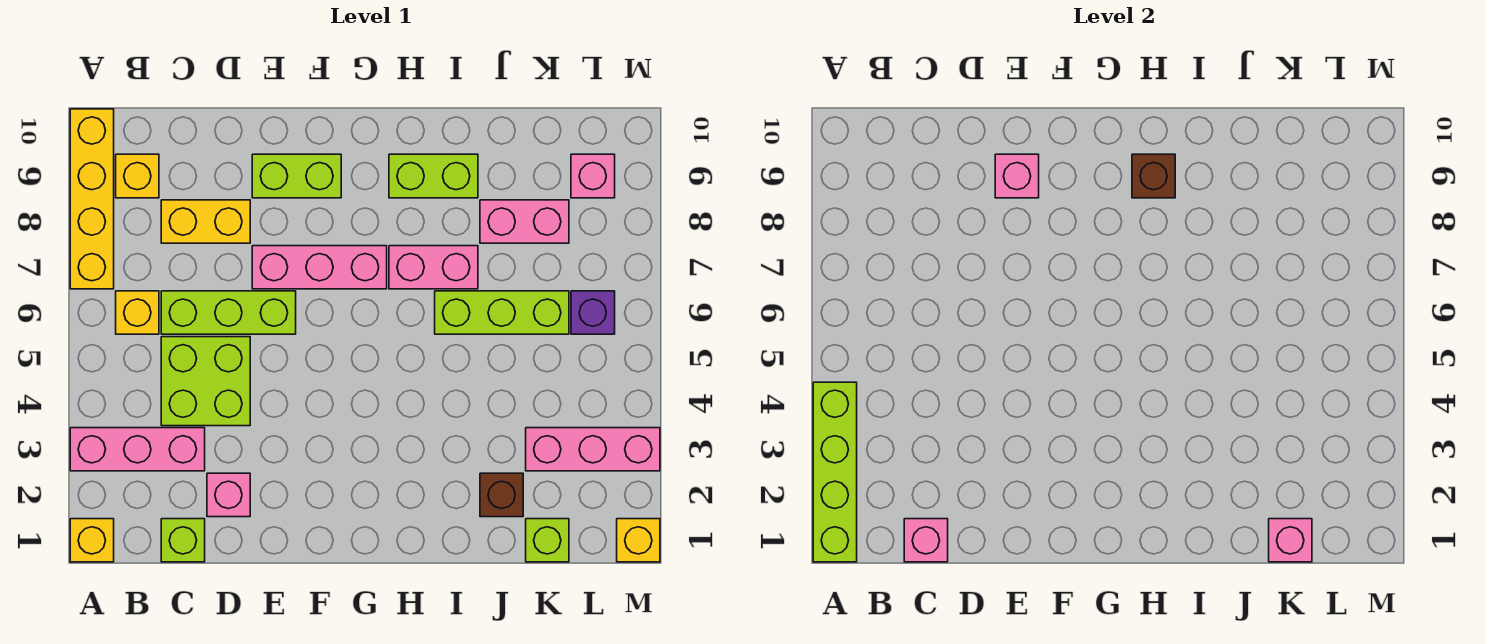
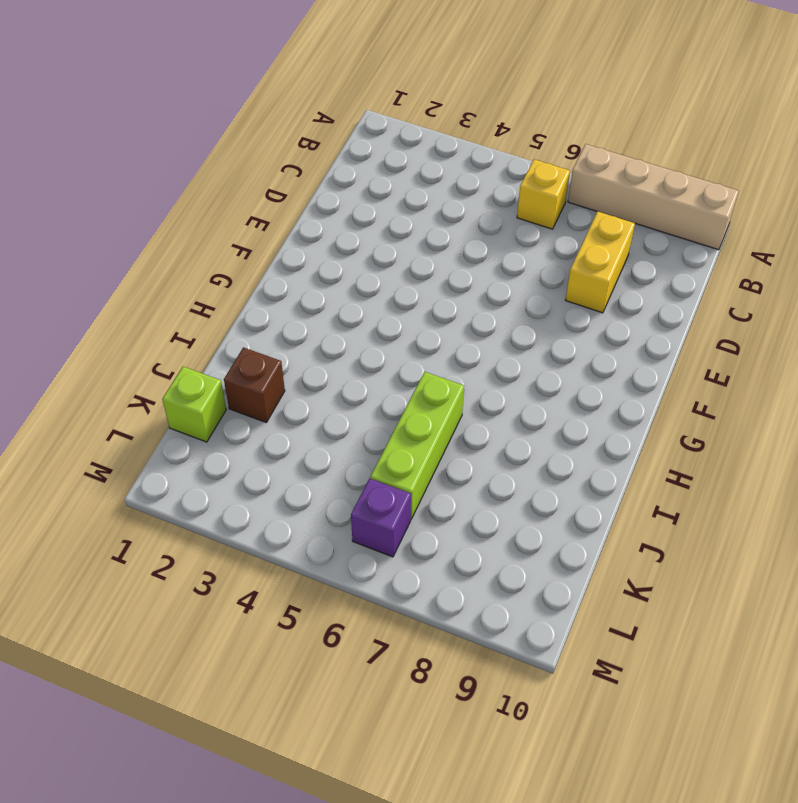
tan 1x4 brick [568,144,739,250] -> yellow 1x4 brick [70,109,114,289]
none -> yellow 1x1 brick [70,519,114,562]
none -> pink 1x3 brick [70,428,205,471]
none -> yellow 1x1 brick [116,154,159,198]

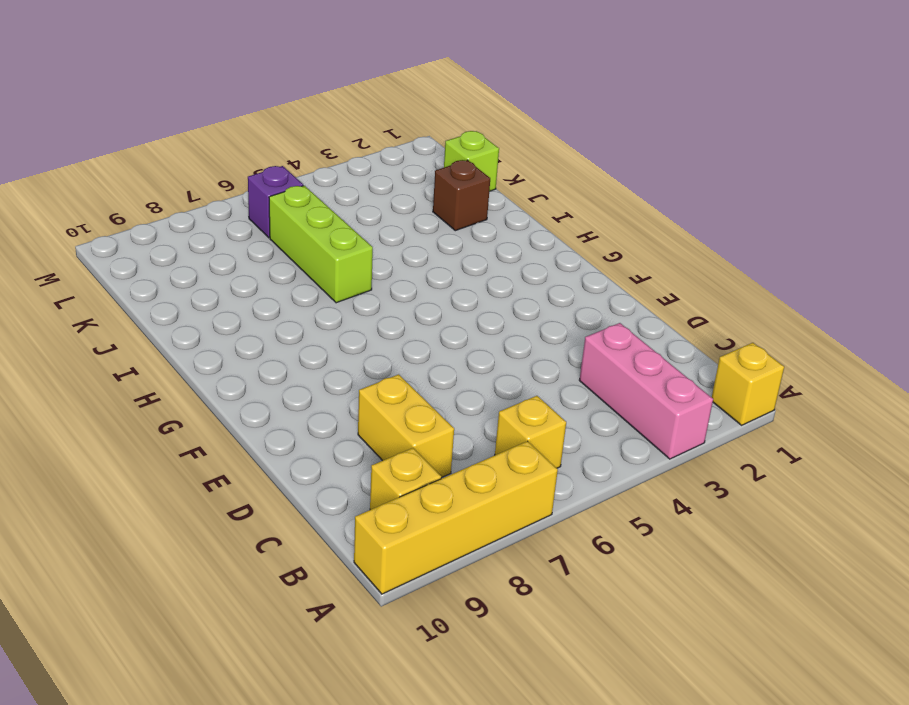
none -> lime 1x1 brick [161,519,205,562]
none -> lime 2x2 brick [161,337,250,426]
none -> lime 1x3 brick [161,291,296,334]

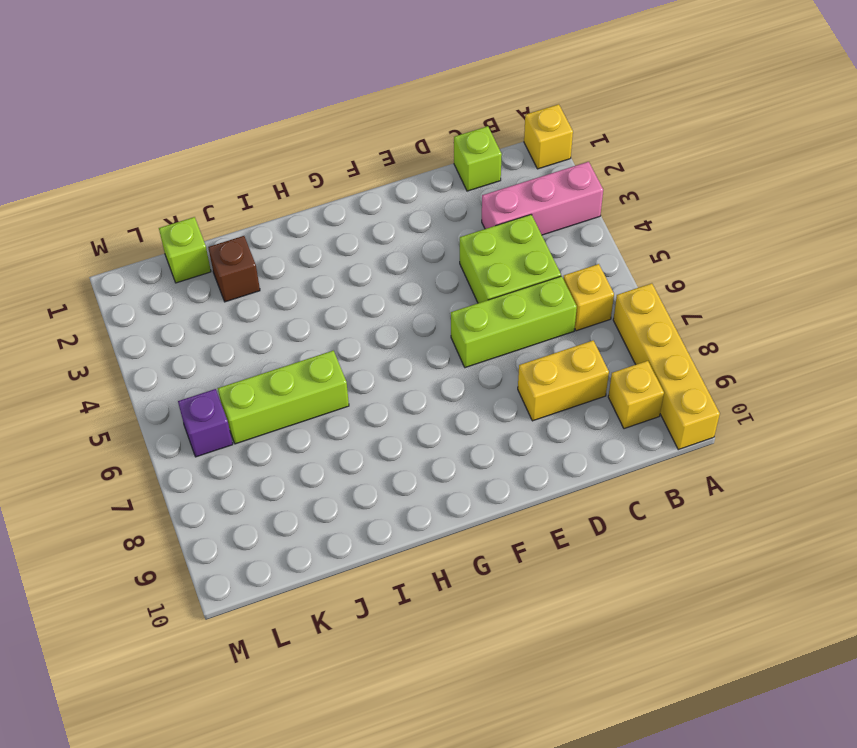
none -> pink 1x1 brick [207,473,250,517]
none -> pink 1x3 brick [252,246,387,289]
none -> lime 1x2 brick [252,154,341,198]

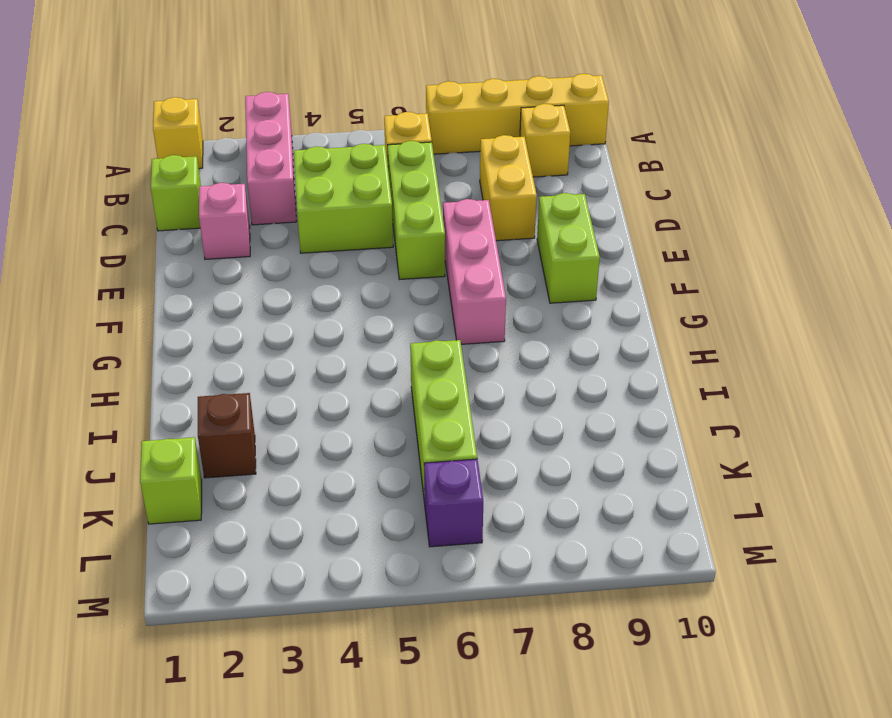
none -> pink 1x2 brick [389,246,478,289]
none -> lime 1x2 brick [389,154,478,198]
none -> pink 1x2 brick [480,200,569,243]

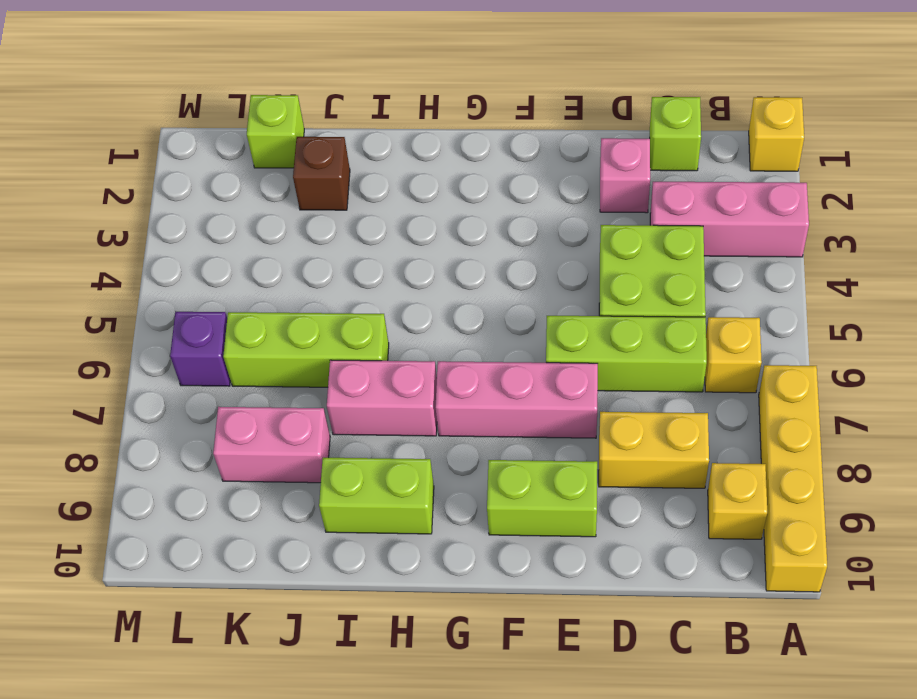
none -> pink 1x3 brick [526,428,660,471]
none -> pink 1x1 brick [571,154,615,198]
none -> yellow 1x1 brick [617,519,660,562]

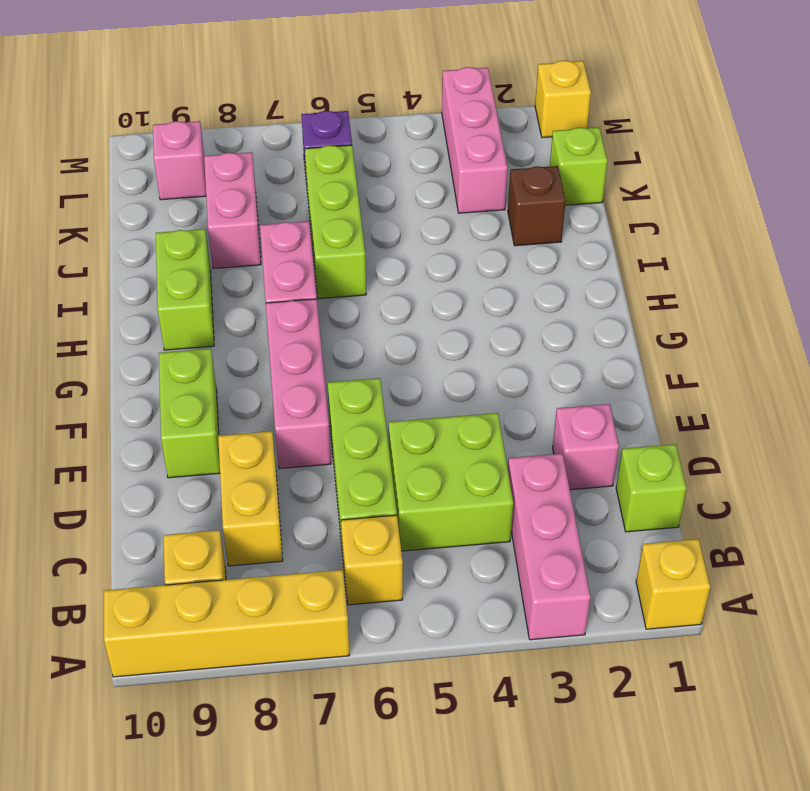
none -> lime 1x4 brick [813,382,857,562]
none -> pink 1x1 brick [904,519,948,562]
none -> pink 1x1 brick [995,154,1039,198]

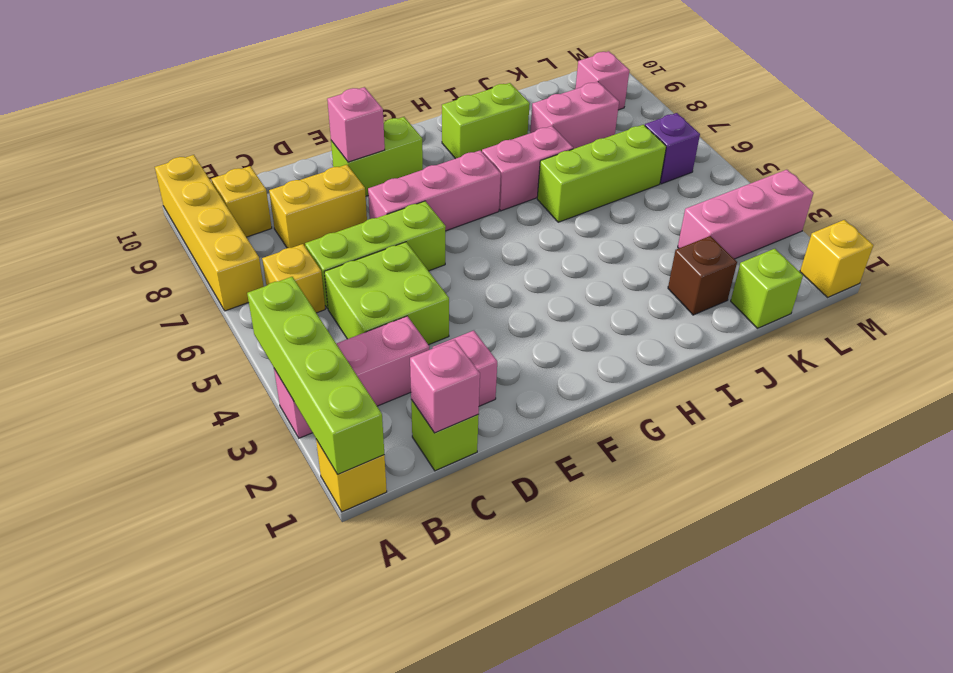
none -> brown 1x1 brick [1132,154,1175,198]
none -> pink 1x1 brick [1269,519,1312,562]

